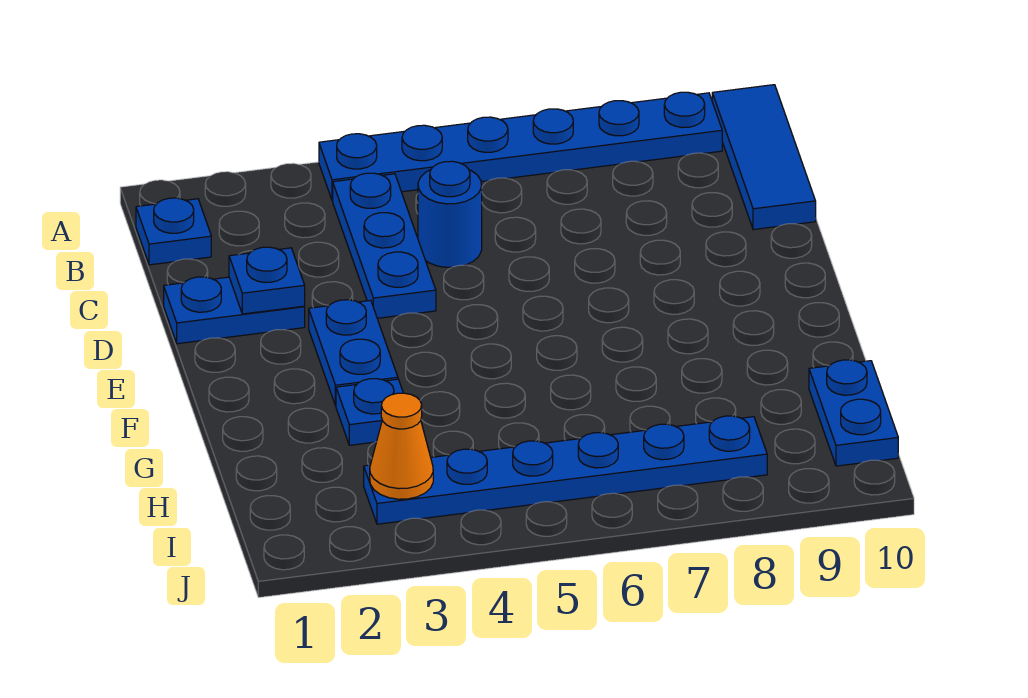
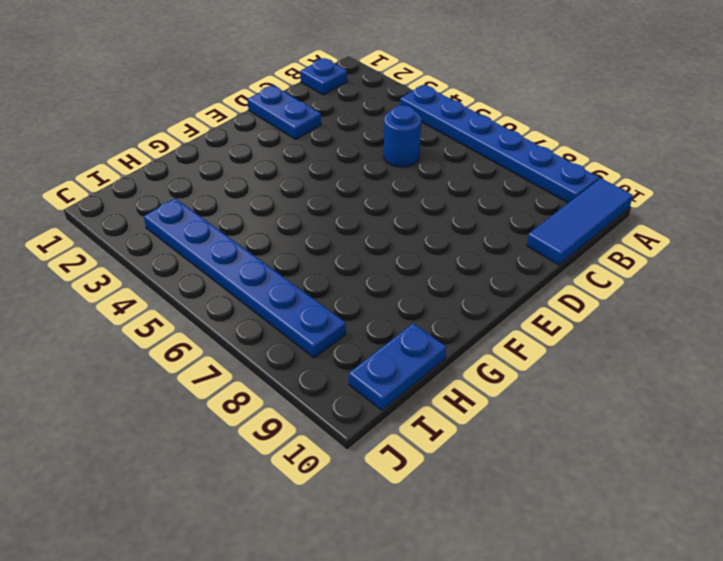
none -> blue 1x3 plate [333,173,436,318]
none -> blue 1x2 plate [309,300,398,406]
none -> blue 1x1 plate [336,379,403,445]

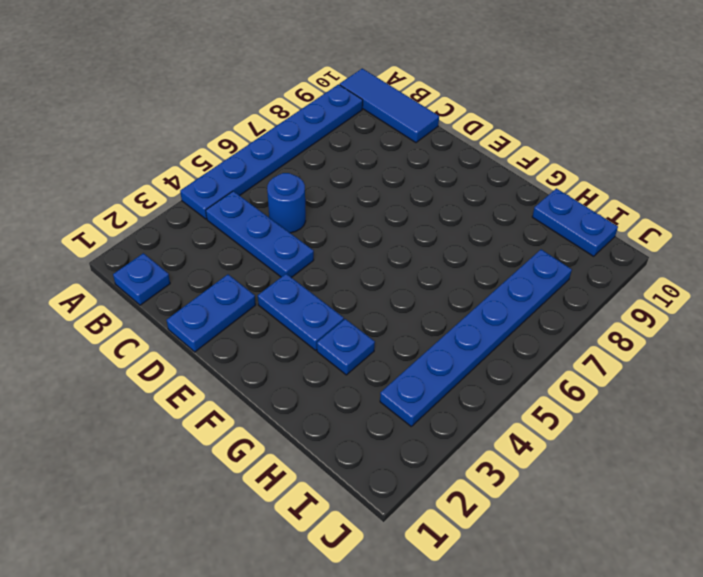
none -> blue 1x1 plate [229,247,305,314]
none -> orange 1x1 cone [370,393,433,499]

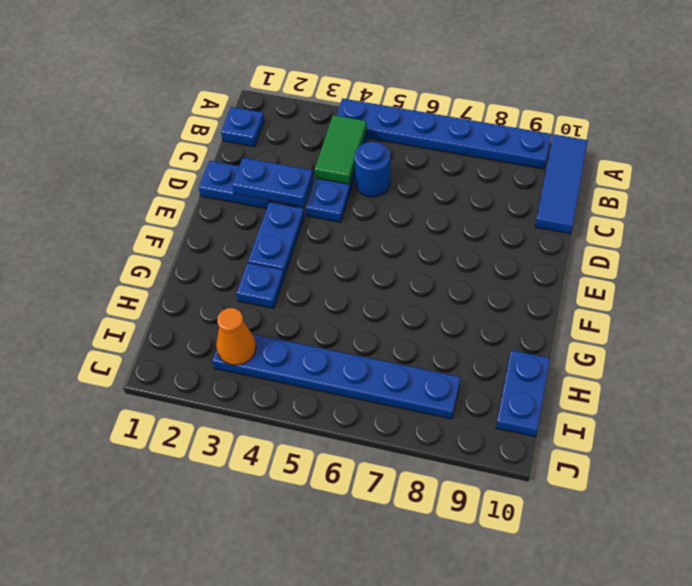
green 1x2 tile [315,115,367,184] -> none
blue 1x2 plate [232,158,313,207] -> blue 1x1 plate [229,247,305,314]

